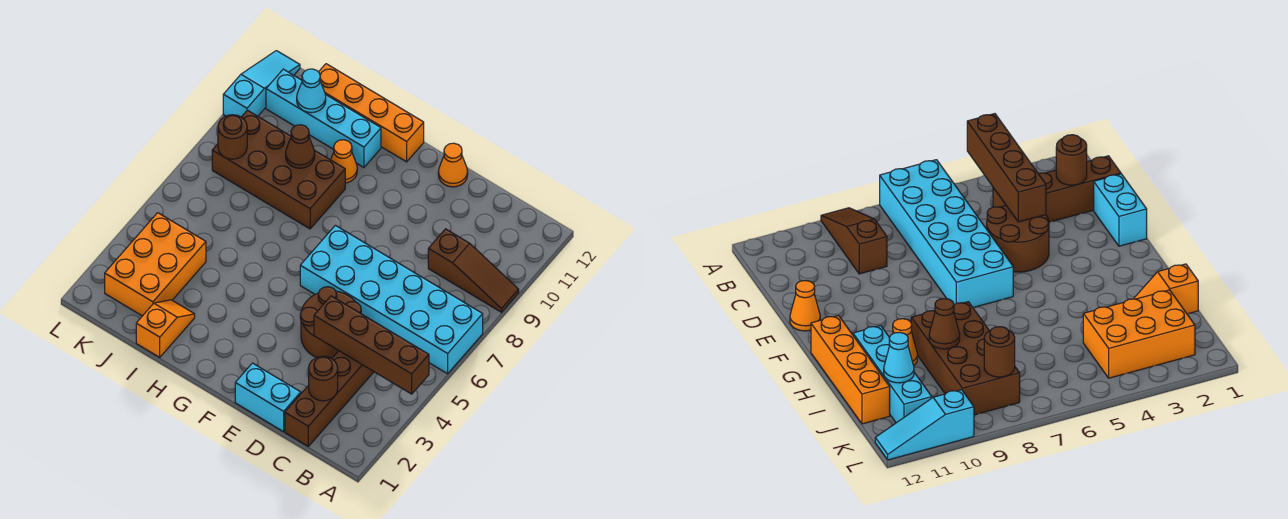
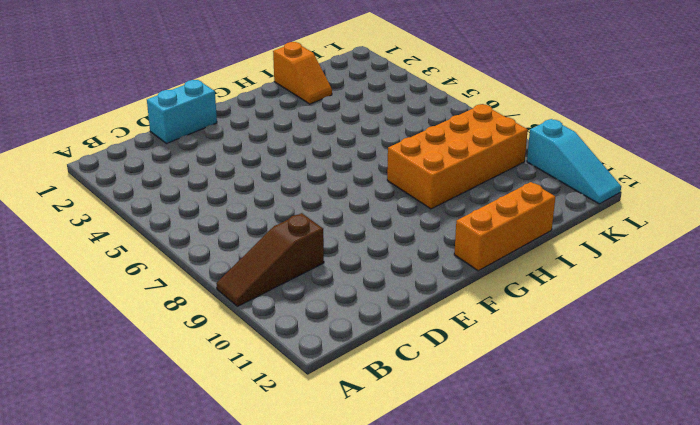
orange 1x3 brick [454,182,555,271] -> orange 1x4 brick [319,64,424,162]
orange 2x4 brick [387,104,528,209] -> brown 2x4 brick [212,110,345,229]
none -> cyan 2x6 brick [300,225,483,374]
none -> brown 1x4 brick [285,351,374,446]
none -> brown 2x2 round brick [300,287,361,359]

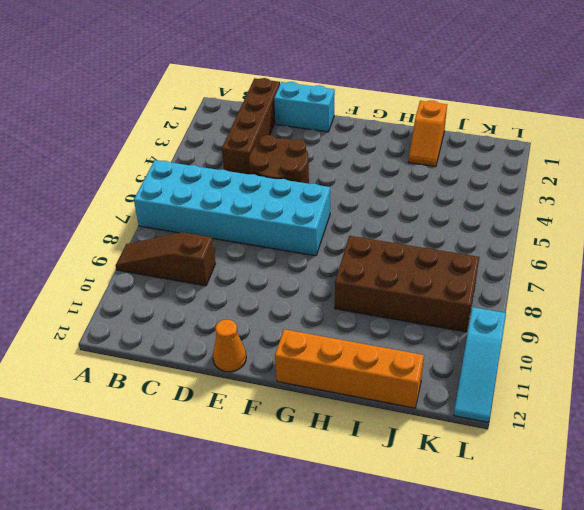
none -> orange 1x1 cone [331,140,357,183]
none -> cyan 1x4 brick [266,69,381,167]
none -> orange 2x3 brick [105,213,206,316]

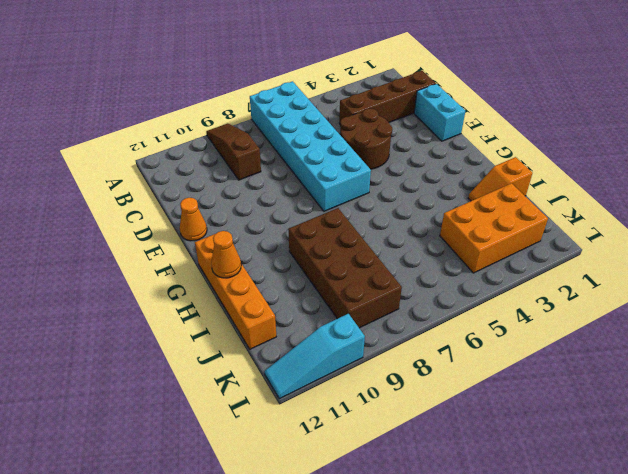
orange 1x1 cone [211,231,241,278] -> orange 1x1 cone moved to [331,140,357,183]
none -> cyan 1x4 brick [266,69,381,167]
none -> brown 1x4 brick [314,296,429,394]
none -> brown 1x1 round brick [309,356,338,401]

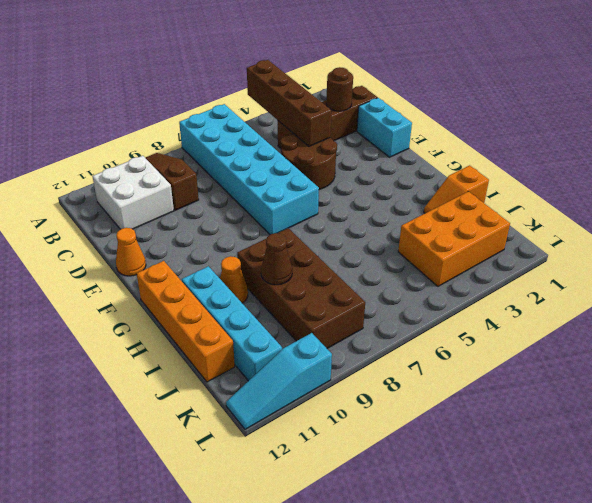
white 2x2 brick [92,156,174,229] -> none
none -> cyan 1x1 cone [297,69,326,113]
none -> brown 1x1 round brick [218,115,247,159]

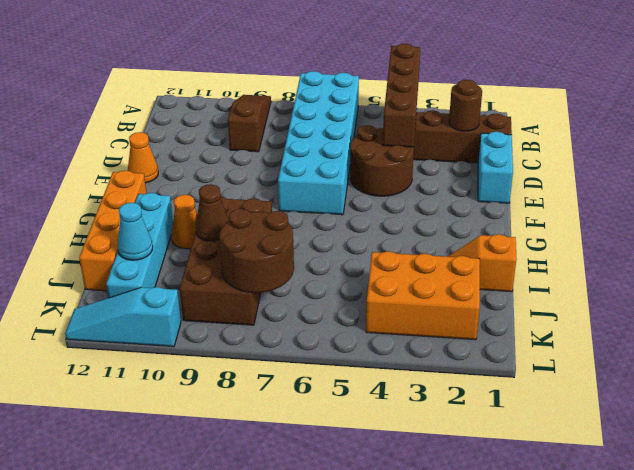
brown 2x2 round brick [219,209,294,293] -> brown 1x1 round brick [218,115,247,159]

